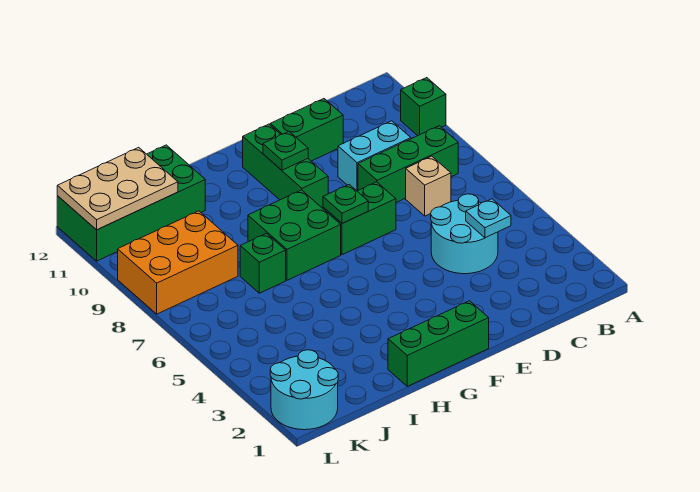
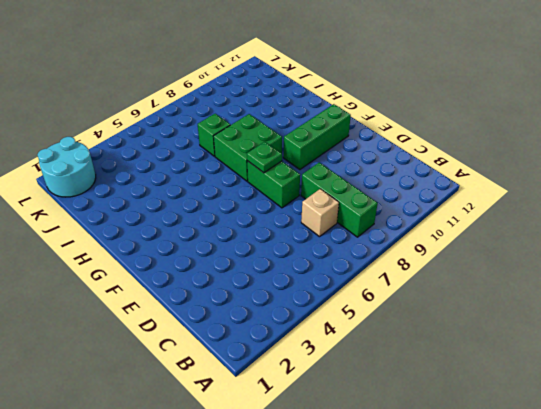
none -> green 1x1 brick [401,78,446,136]
none -> cyan 2x2 round brick [431,194,498,274]
none -> cyan 1x2 brick [338,121,411,191]

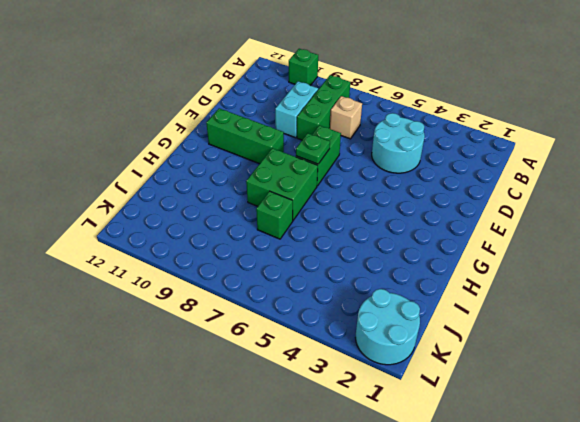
none -> green 1x2 brick [270,99,343,161]
none -> green 1x3 brick [388,301,489,386]
none -> green 2x4 brick [57,145,205,261]

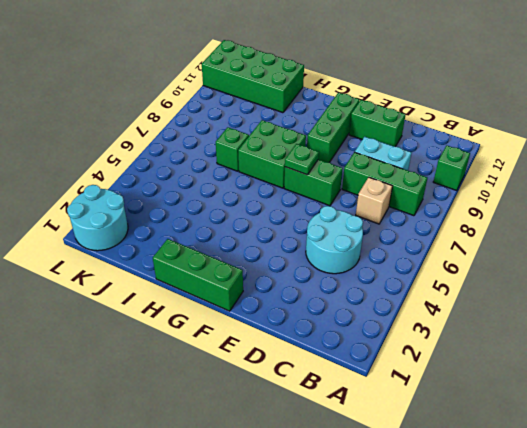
none -> orange 2x3 brick [118,211,238,314]
none -> cyan 1x1 plate [466,199,511,238]
none -> green 1x1 plate [263,132,308,170]

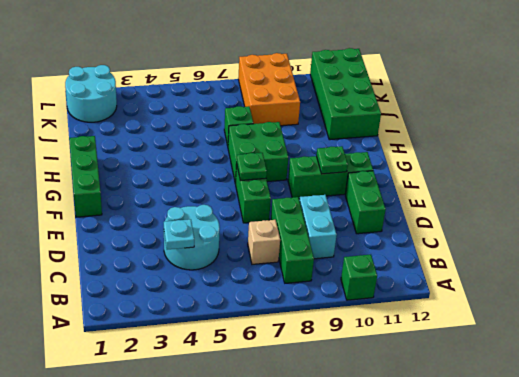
none -> tan 2x3 plate [57,147,178,230]

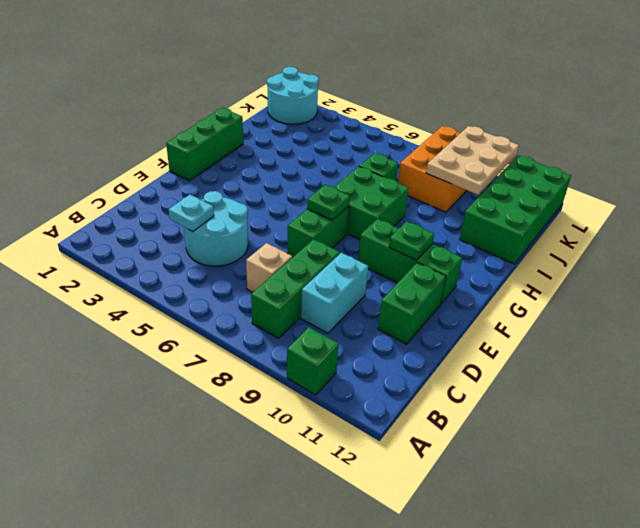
tan 2x3 plate [426,126,519,195] -> tan 2x3 plate moved to [57,147,178,230]

